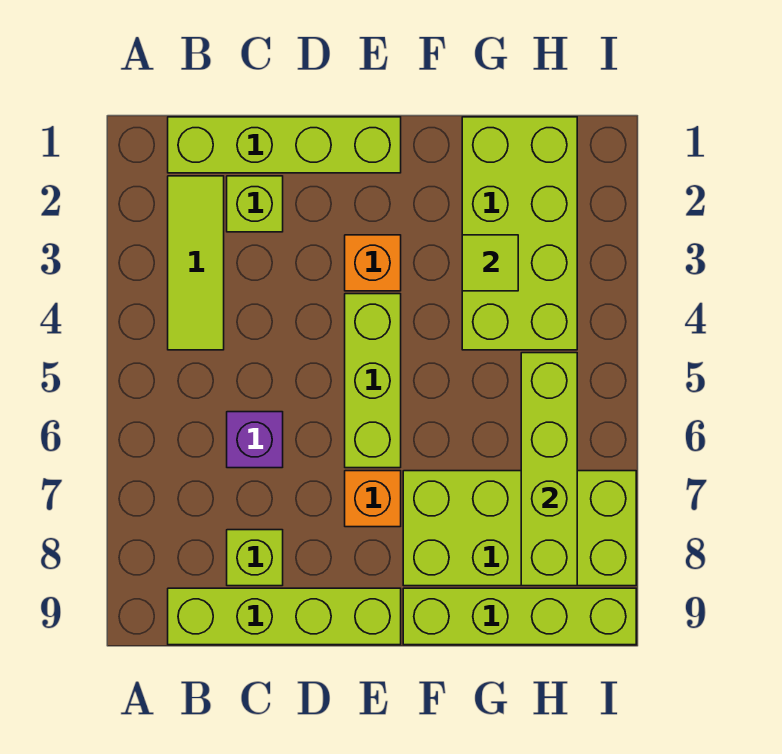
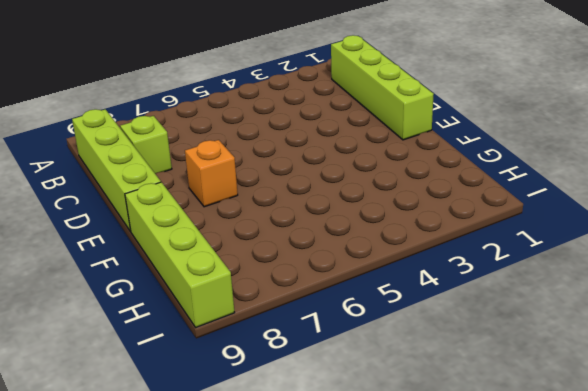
none -> lime 1x3 tile [168,176,224,350]
none -> lime 1x1 brick [227,176,283,232]
none -> purple 1x1 brick [227,412,283,468]

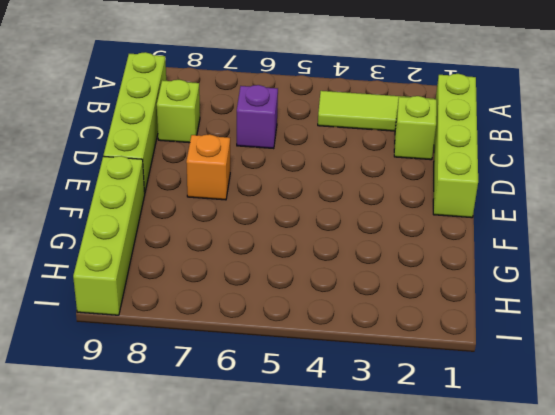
none -> orange 1x1 brick [345,235,401,291]
none -> lime 1x3 brick [345,294,401,468]
none -> lime 2x4 brick [403,471,636,586]

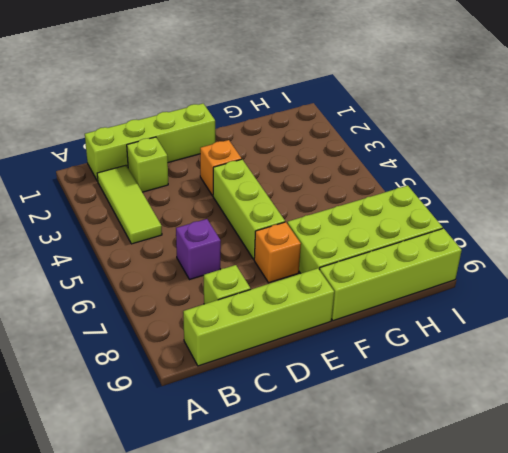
none -> lime 2x4 brick [462,117,577,350]
none -> lime 1x1 tile [462,235,518,291]
none -> lime 1x4 brick [521,353,577,586]

